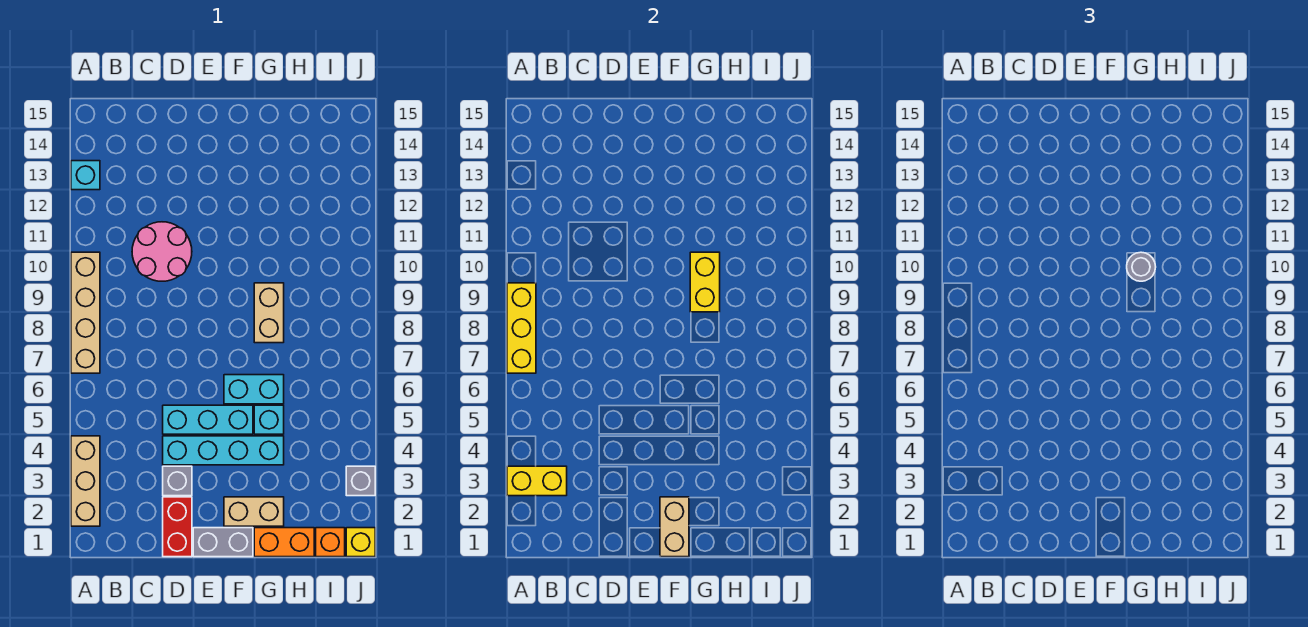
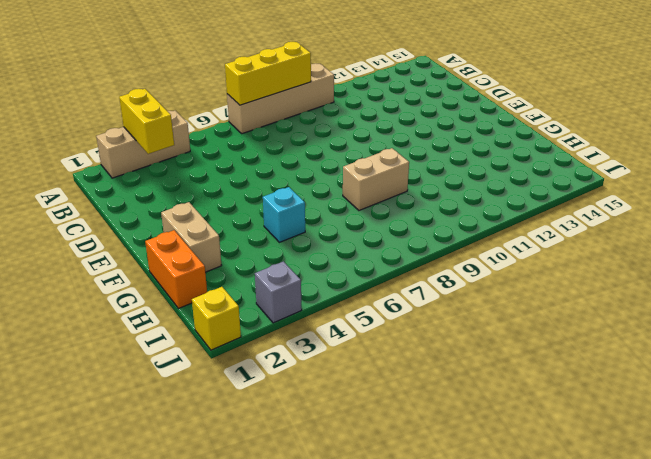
none -> cyan 1x1 brick [71,161,100,190]
none -> pink 2x2 round brick [132,222,192,281]
none -> red 1x2 brick [163,497,192,557]

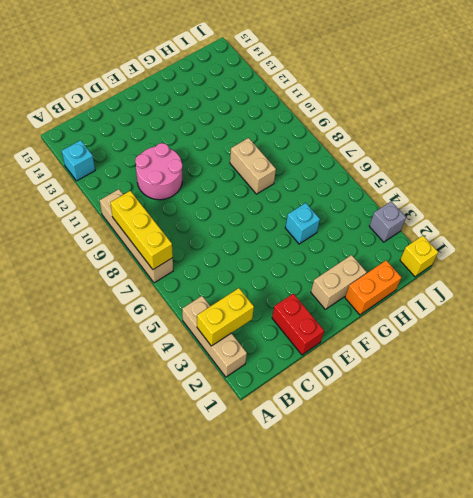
none -> grey 1x1 brick [163,466,192,496]
none -> cyan 1x4 brick [163,436,284,465]
none -> cyan 1x3 brick [163,405,253,434]

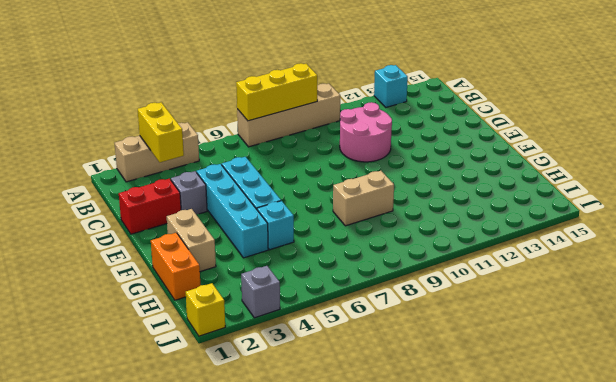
none -> grey 1x2 brick [193,528,253,557]
none -> cyan 1x2 brick [224,375,284,404]
none -> orange 1x1 brick [316,528,345,557]

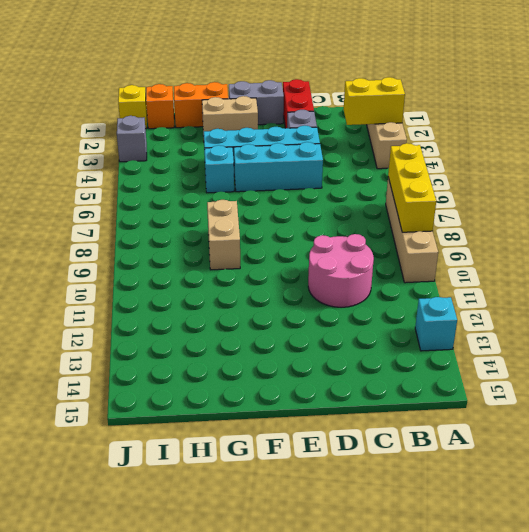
none -> cyan 1x2 brick [224,375,284,404]
none -> tan 1x2 brick [660,497,689,557]
none -> yellow 1x2 brick [690,252,720,312]

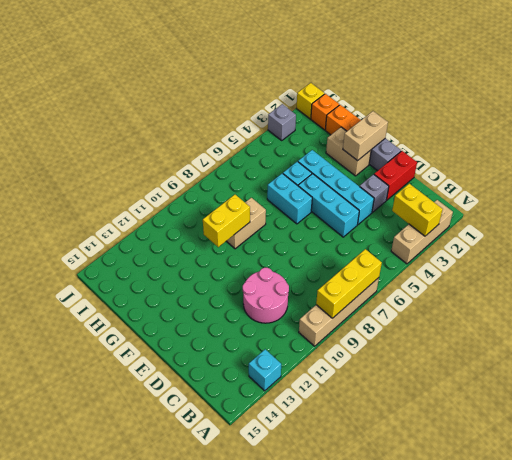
none -> grey 1x1 round brick [1127,252,1156,281]

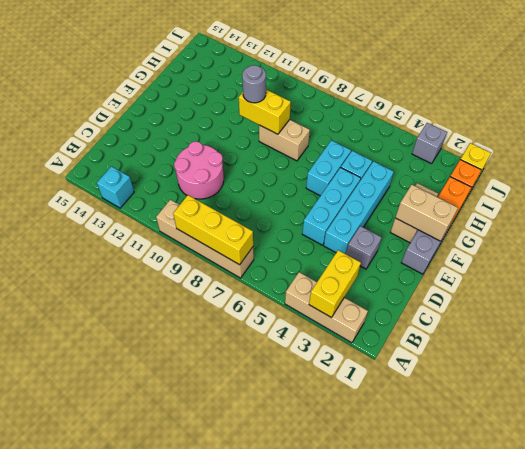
none -> red 1x2 brick [163,497,192,557]

